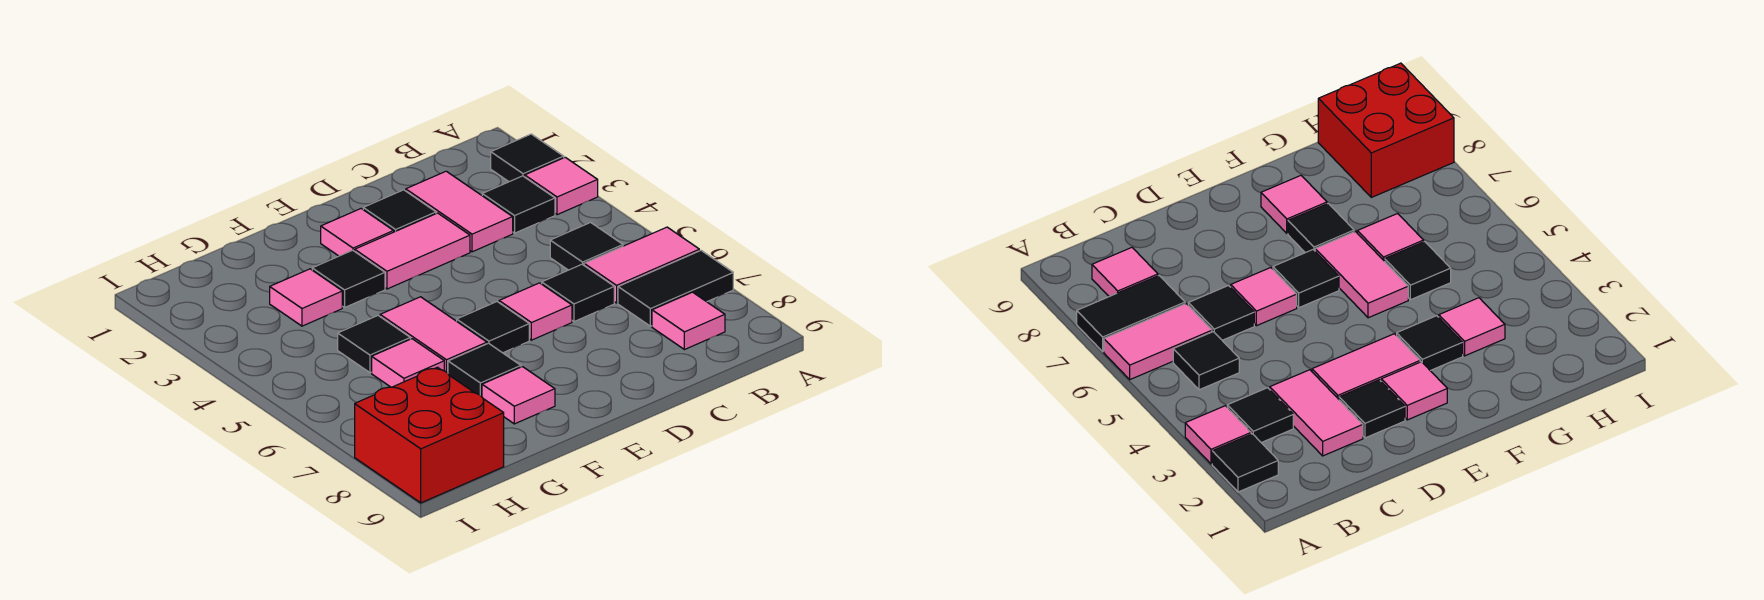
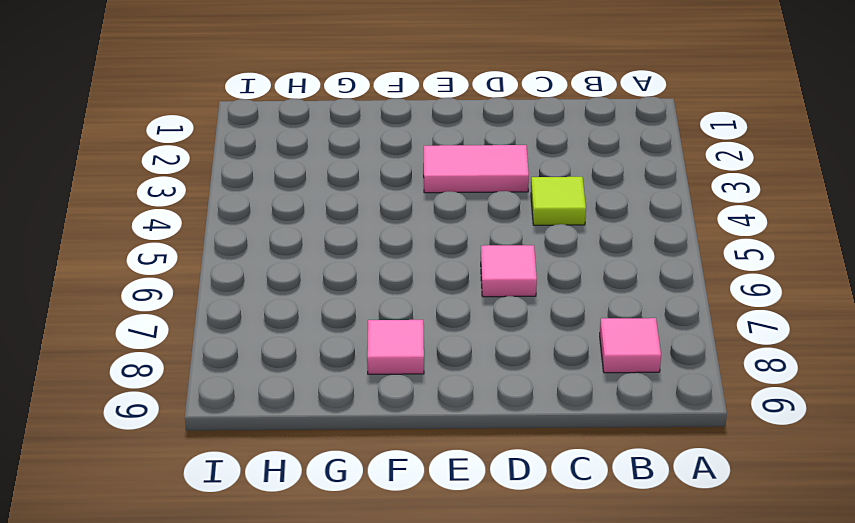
lime 1x1 tile [531,177,586,225] -> none
none -> black 1x1 tile [491,134,564,182]
none -> pink 1x1 tile [525,157,598,215]
none -> pink 1x2 tile [584,227,699,303]

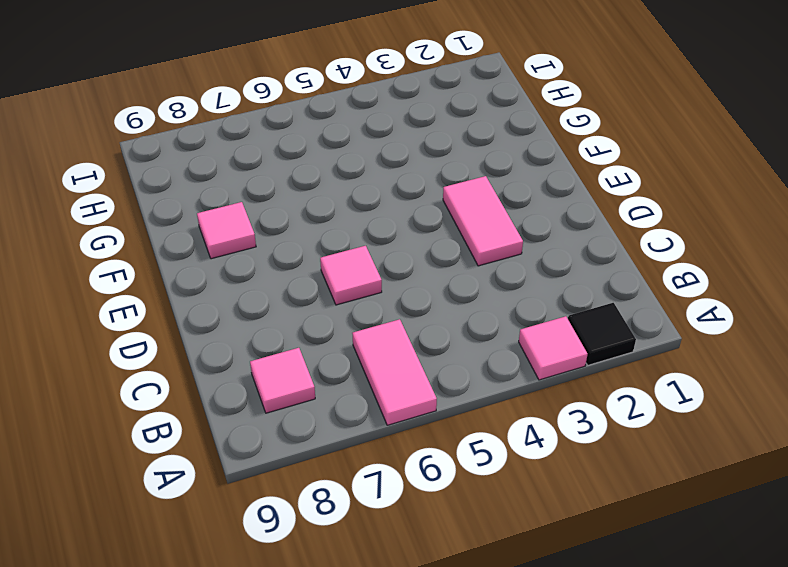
none -> black 1x2 tile [618,251,733,326]
none -> black 1x1 tile [482,176,555,233]
none -> black 1x1 tile [550,222,623,270]

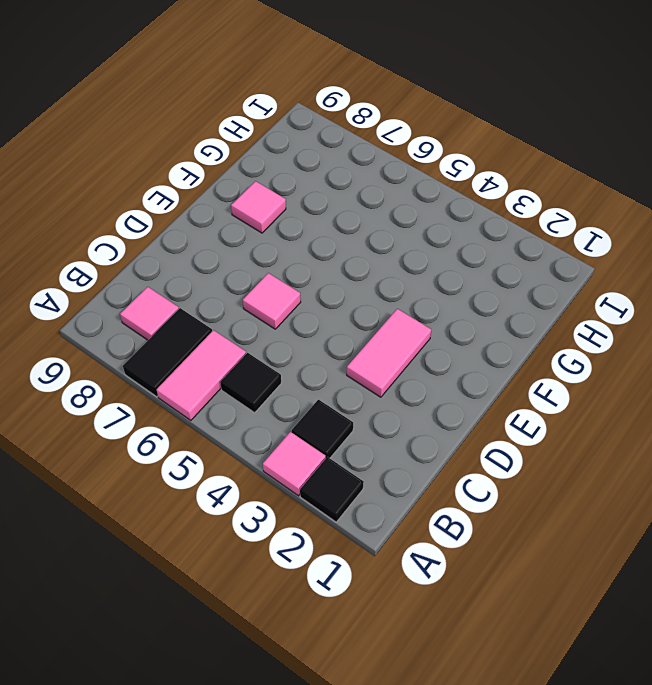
none -> pink 1x2 tile [406,171,513,252]
none -> black 1x1 tile [542,264,614,322]
none -> black 1x1 tile [363,190,436,232]

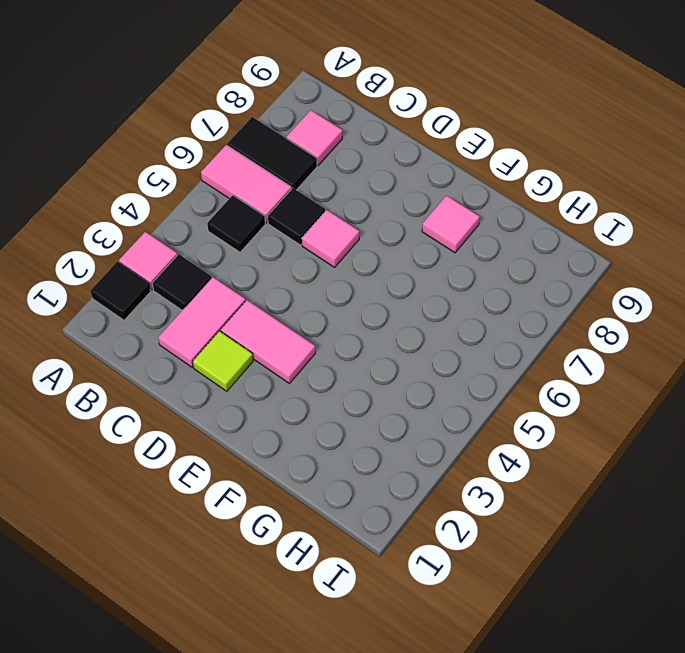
lime 1x1 tile [193,331,253,391] -> black 1x1 tile [363,190,436,232]
none -> pink 1x1 tile [321,209,394,256]
none -> black 1x1 tile [457,302,529,353]
none -> black 1x1 tile [312,250,385,307]

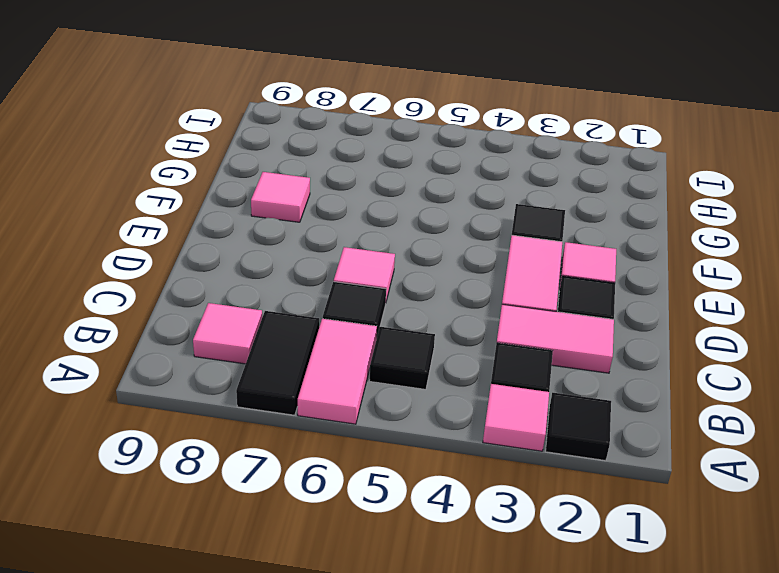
none -> black 1x1 tile [457,302,529,353]
none -> pink 1x2 tile [380,297,487,373]
none -> black 1x1 tile [448,343,521,397]

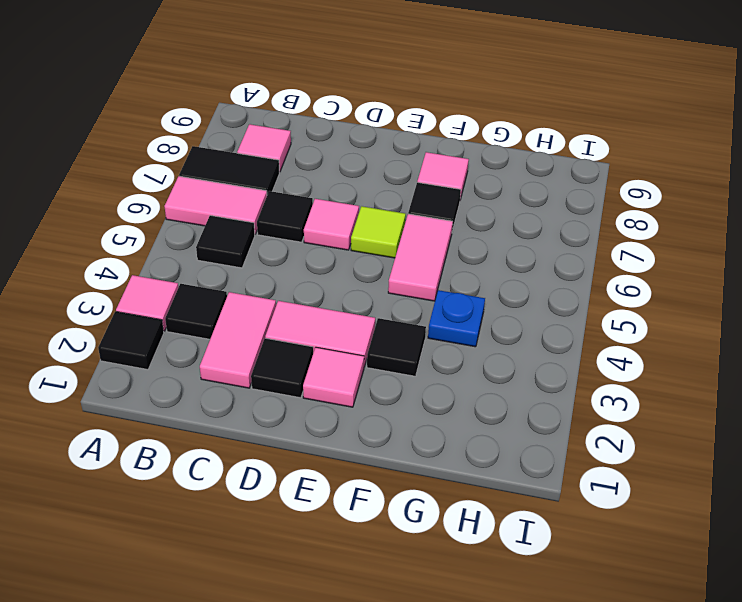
lime 1x1 tile [351,206,406,258] -> black 1x1 tile [457,302,529,353]
blue 1x1 plate [428,290,485,347] -> none
none -> pink 1x1 tile [270,269,342,326]
none -> black 1x1 tile [338,316,410,373]
none -> pink 1x1 tile [372,339,444,387]

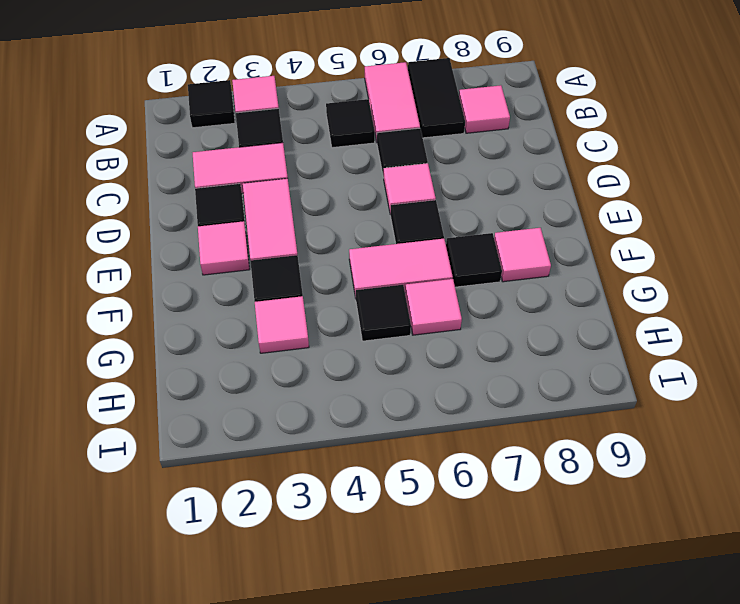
none -> red 2x2 brick [355,367,504,503]

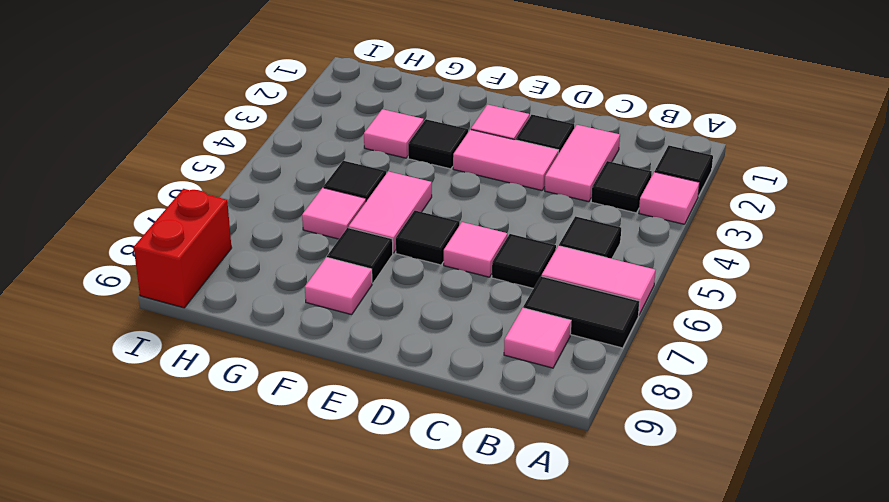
red 1x2 brick [134,189,232,308] -> red 2x2 brick [355,367,504,503]

